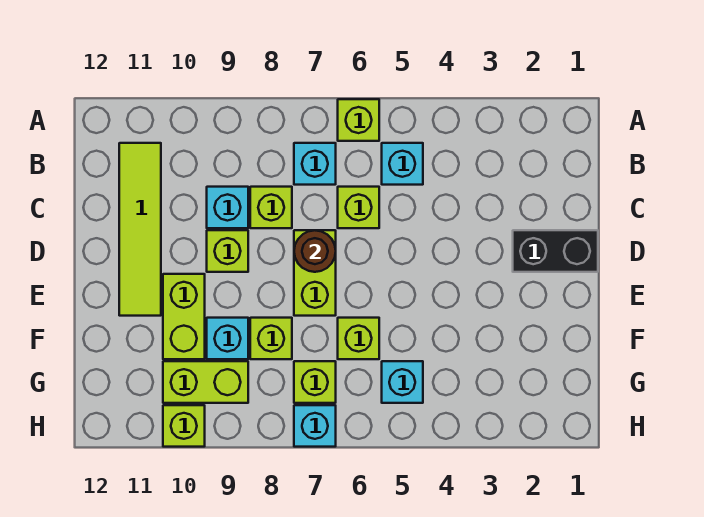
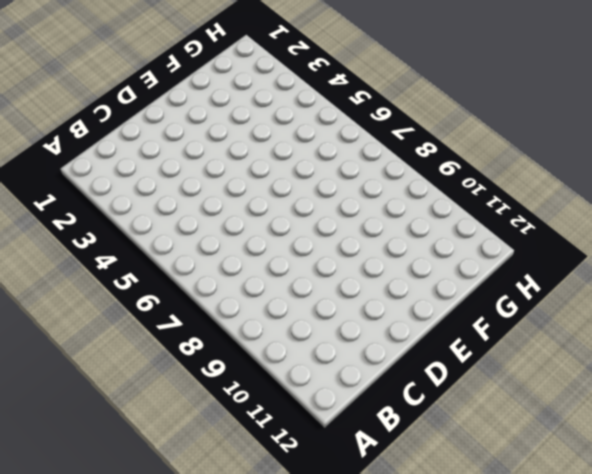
none -> lime 1x1 brick [338,99,379,141]
none -> cyan 1x1 brick [382,143,423,185]
none -> cyan 1x1 brick [294,143,336,185]

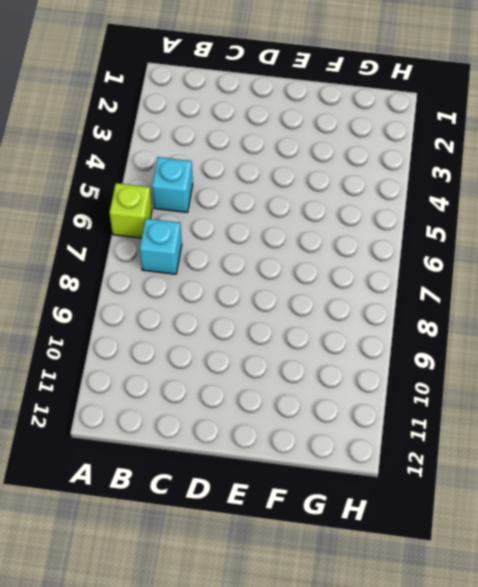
none -> lime 1x4 tile [119,143,161,316]
none -> lime 1x1 brick [338,187,379,228]
none -> lime 1x1 brick [250,187,292,228]

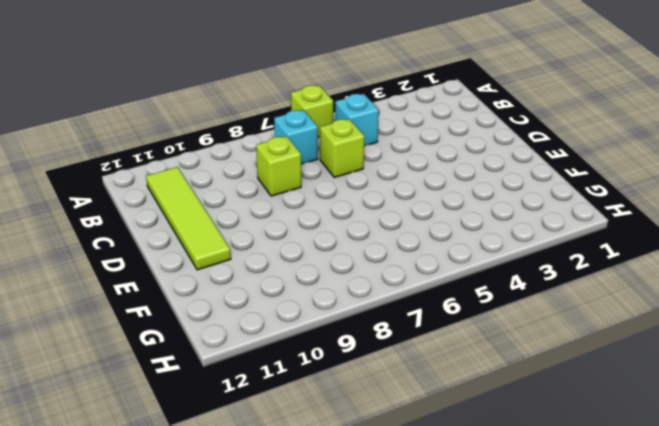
none -> cyan 1x1 brick [207,187,248,228]
none -> black 1x2 brick [513,230,598,272]
none -> lime 1x2 brick [294,230,336,316]

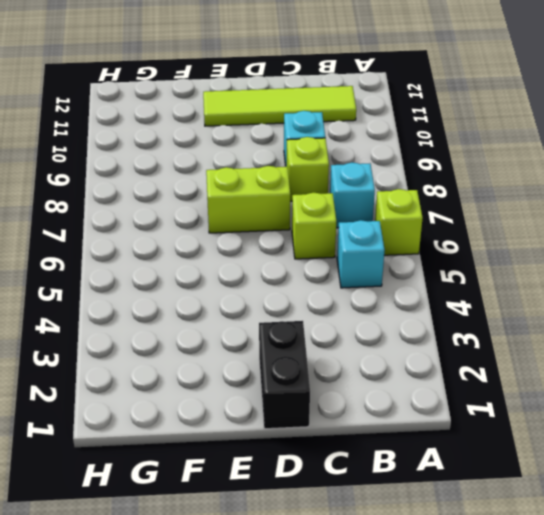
none -> lime 1x1 brick [207,230,248,272]
none -> lime 1x2 brick [163,274,205,359]
none -> lime 1x1 brick [338,318,379,359]

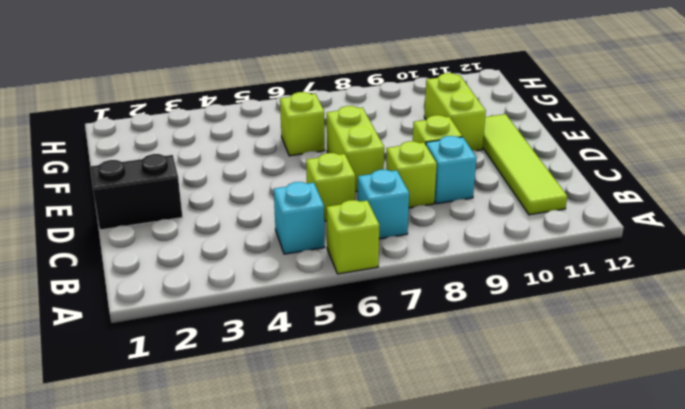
none -> lime 1x1 brick [250,318,292,359]
none -> cyan 1x1 brick [207,318,248,359]
none -> cyan 1x1 brick [382,361,423,403]

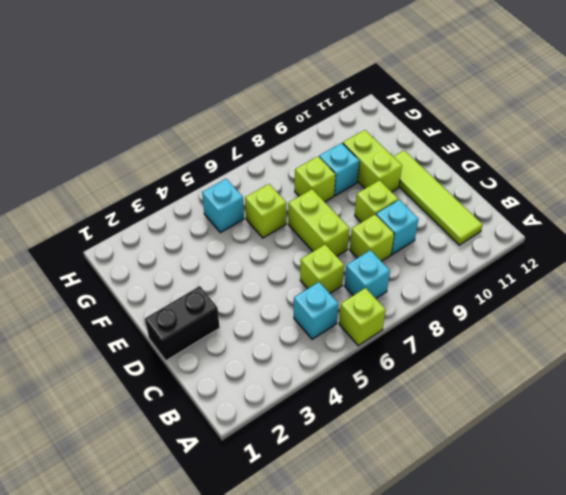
none -> lime 1x1 brick [294,361,336,403]
none -> lime 1x2 brick [163,361,248,403]
none -> cyan 1x1 brick [294,405,336,447]

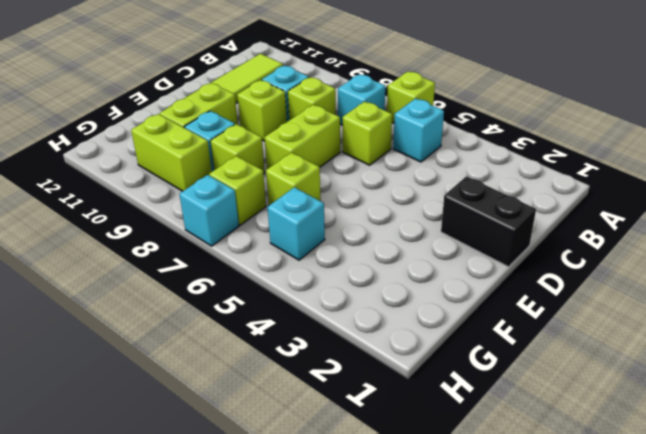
none -> lime 1x1 brick [163,405,205,447]
none -> brown 1x1 round brick [294,230,336,272]

